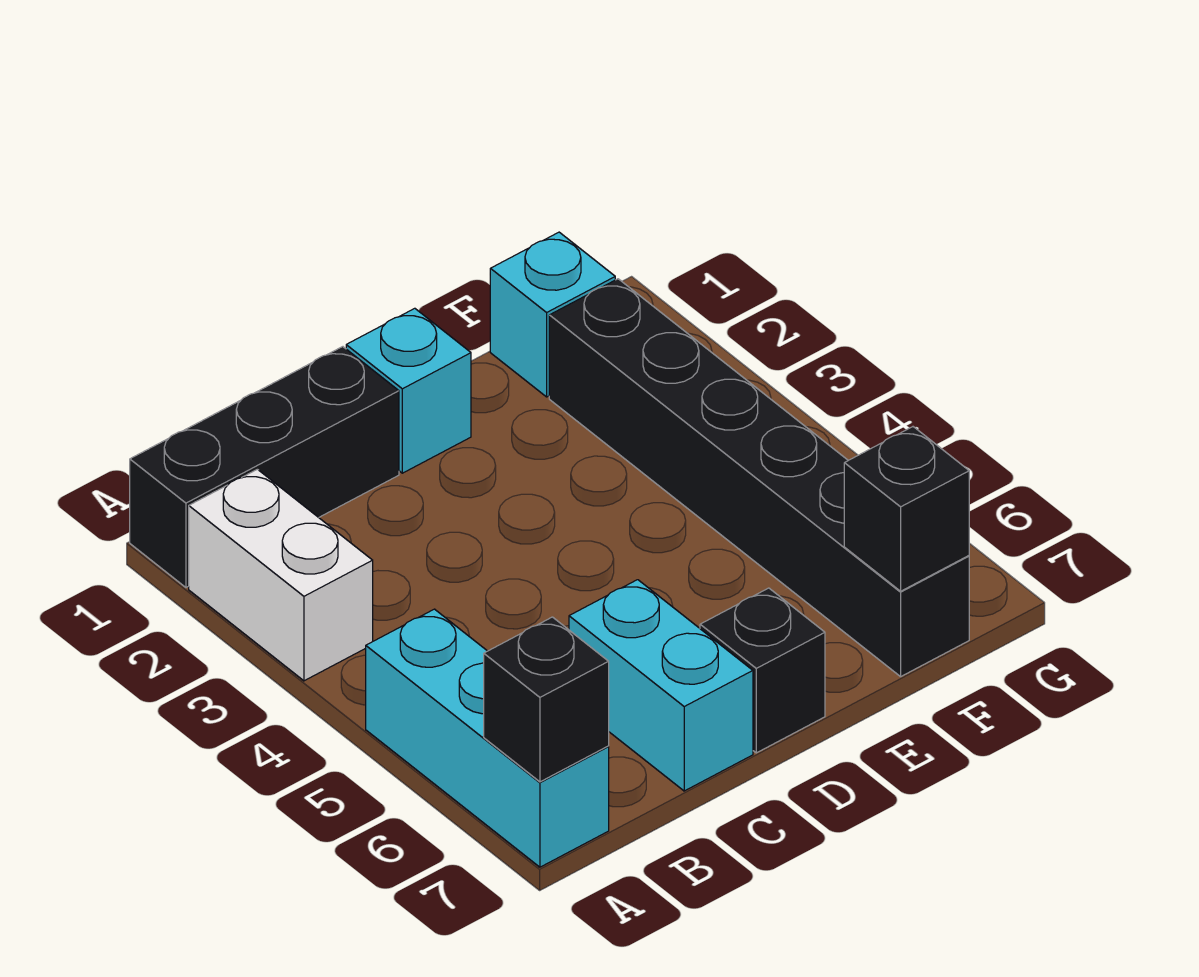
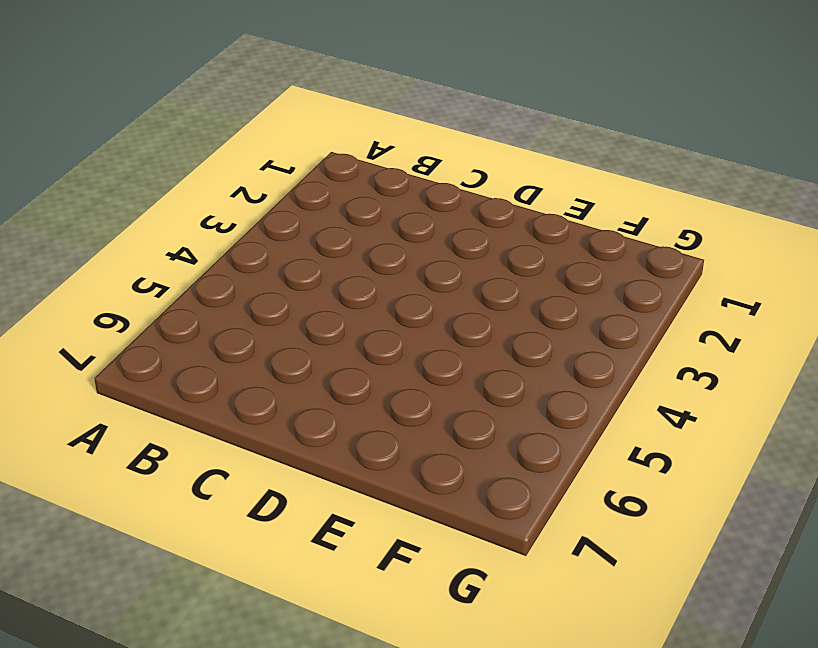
none -> black 1x3 brick [130,347,399,587]
none -> white 1x2 brick [189,469,373,681]

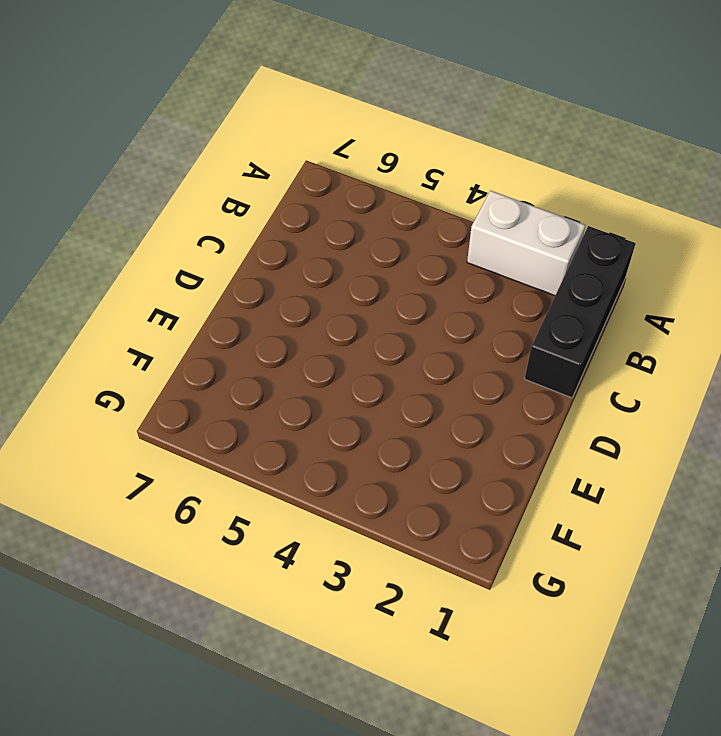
none -> cyan 1x3 brick [366,609,609,867]
none -> cyan 1x2 brick [569,580,753,791]

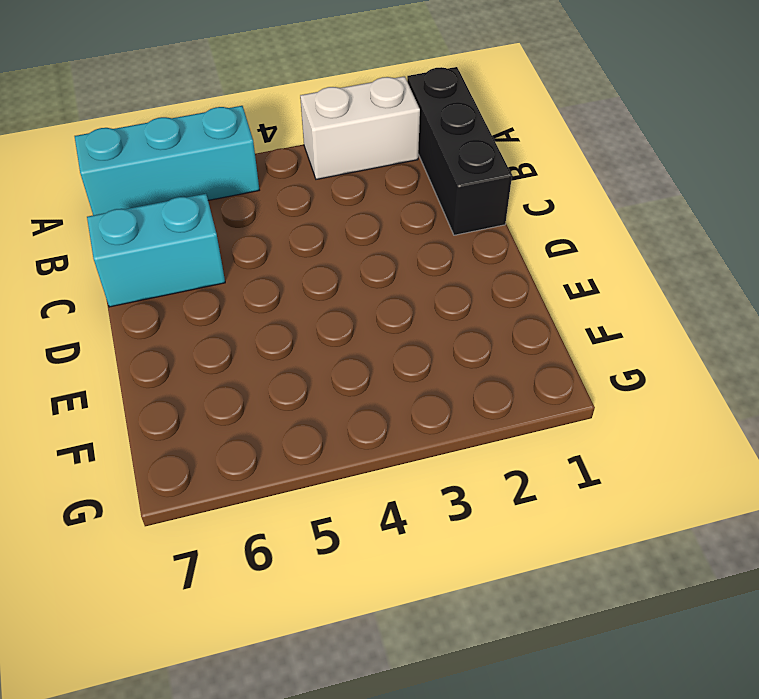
none -> cyan 1x1 brick [346,308,471,473]
none -> black 1x1 brick [700,588,825,753]

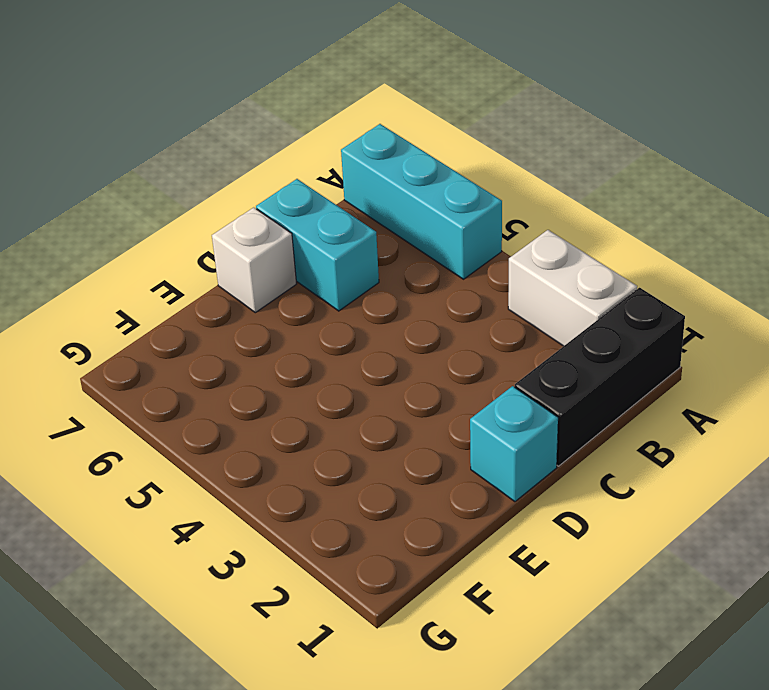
white 1x1 brick [212,207,296,313] -> black 1x1 brick [700,588,825,753]
none -> cyan 1x1 brick [490,232,615,397]
none -> black 1x6 brick [549,279,969,677]

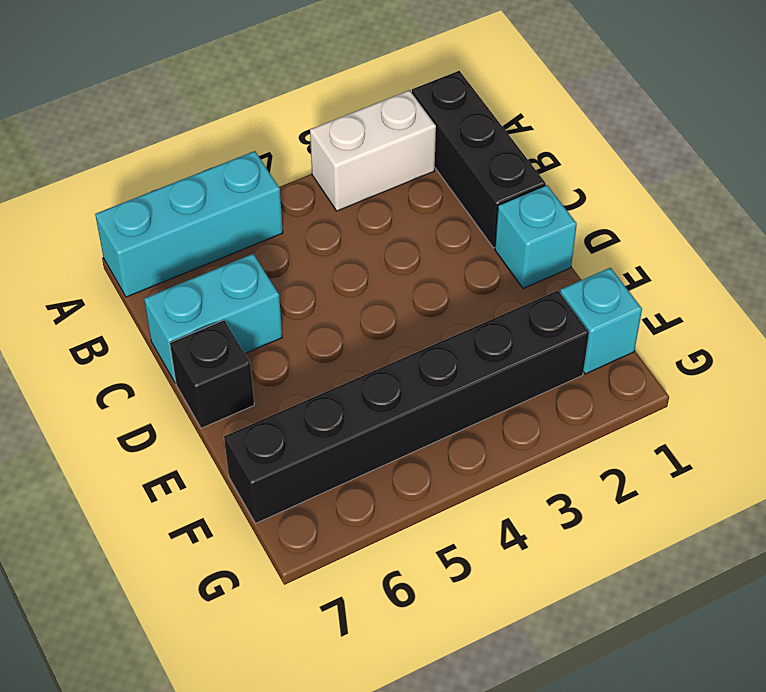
none -> black 1x1 brick [484,617,609,782]
none -> black 1x1 brick [844,427,969,591]

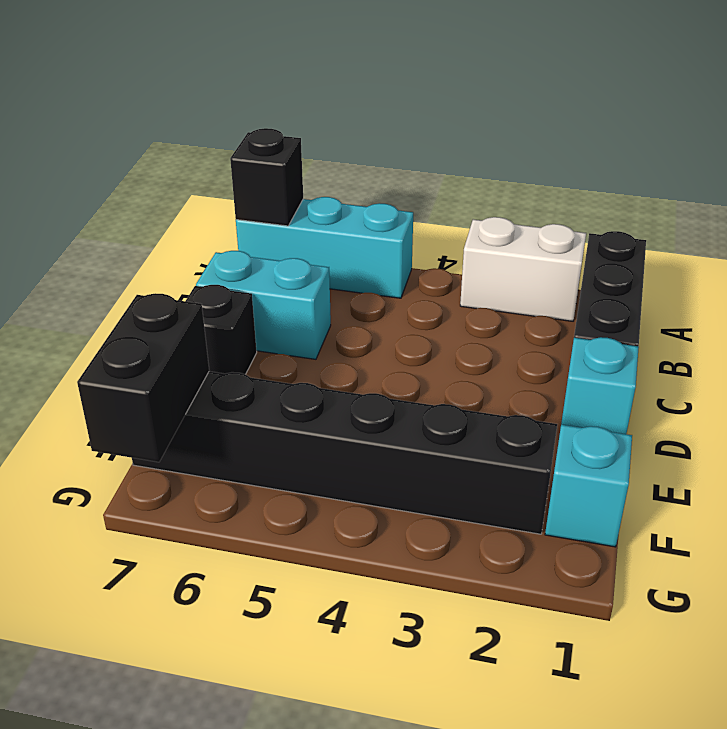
black 1x2 brick [77,293,209,462] -> black 1x1 brick [844,427,969,591]

